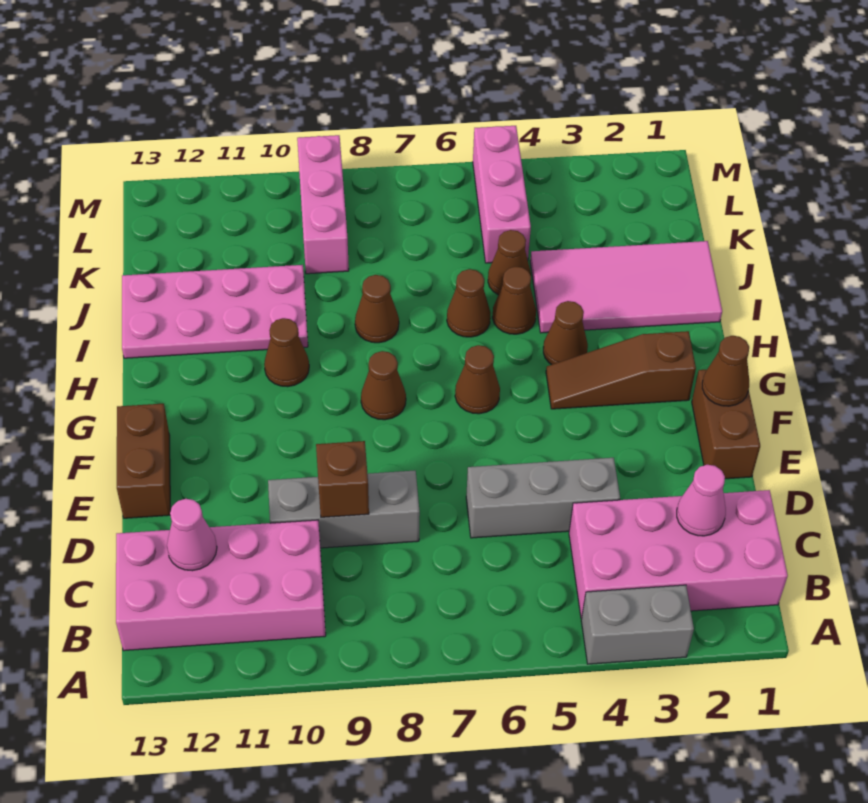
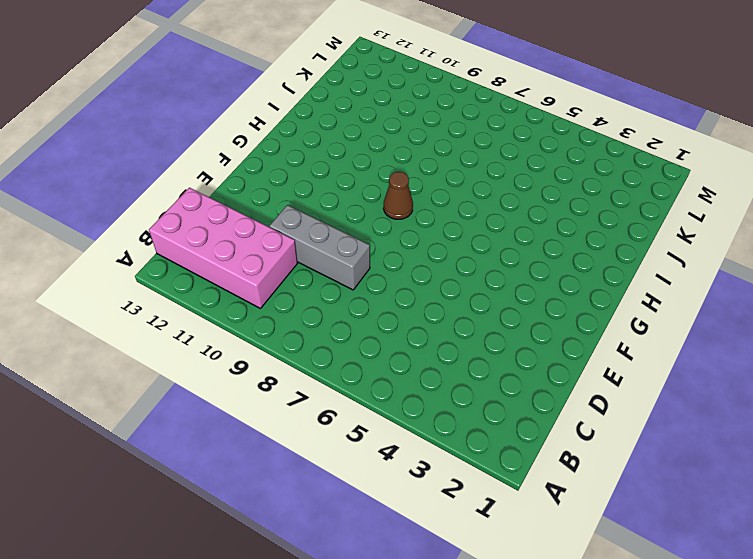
none -> grey 1x2 brick [581,585,694,664]
none -> pink 2x4 brick [569,490,788,619]
none -> grey 1x3 brick [466,458,620,538]

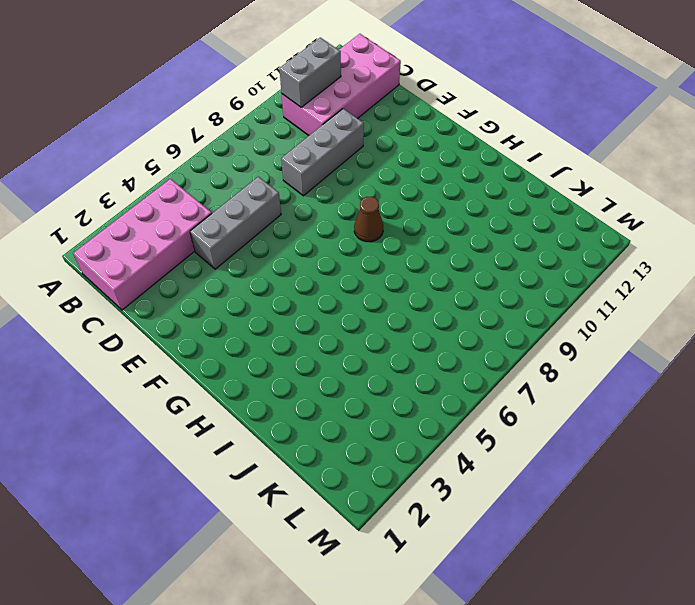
grey 1x2 brick [279,38,341,107] -> grey 1x2 brick moved to [581,585,694,664]
none -> brown 1x2 brick [692,370,760,479]
none -> brown 1x2 brick [117,404,170,518]
none -> brown 1x3 slope [546,331,696,409]

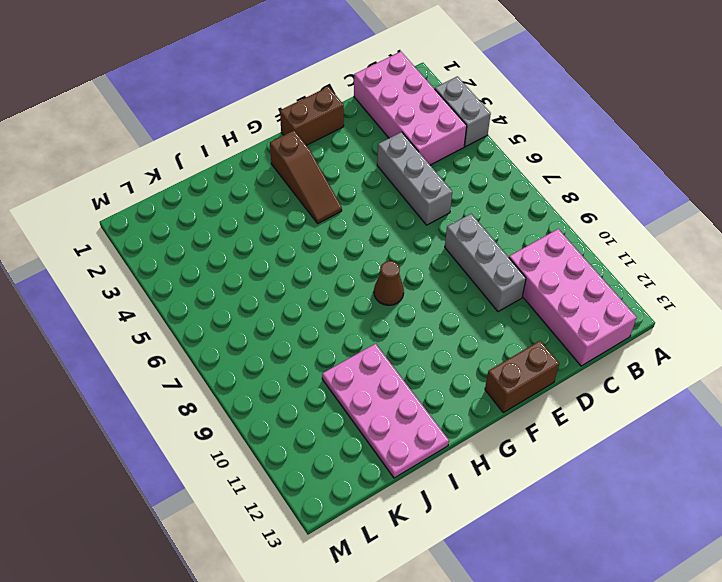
none -> brown 1x1 cone [455,345,500,414]
none -> brown 1x1 cone [543,301,588,365]
none -> brown 1x1 cone [264,318,309,387]

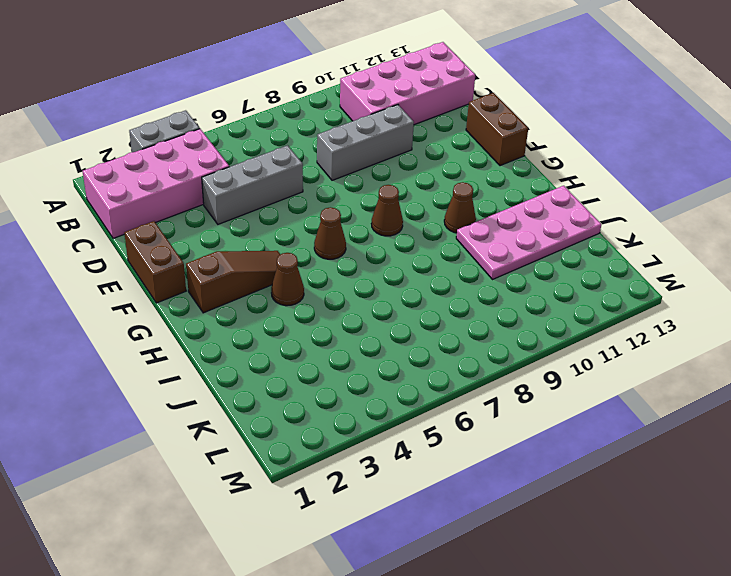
none -> pink 2x4 tile [530,241,722,333]
none -> brown 1x1 cone [492,267,536,334]
none -> brown 1x1 cone [447,269,491,337]

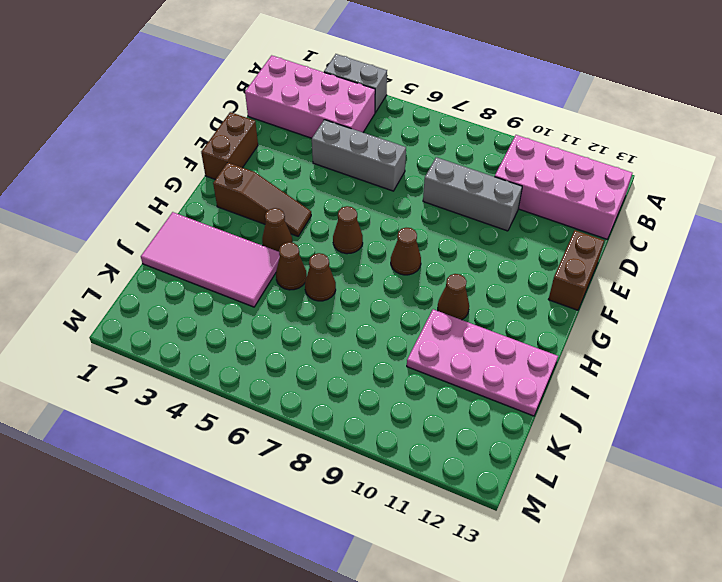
none -> brown 1x1 cone [355,275,399,343]
none -> brown 1x1 cone [488,230,531,295]
none -> pink 1x3 brick [473,126,531,263]

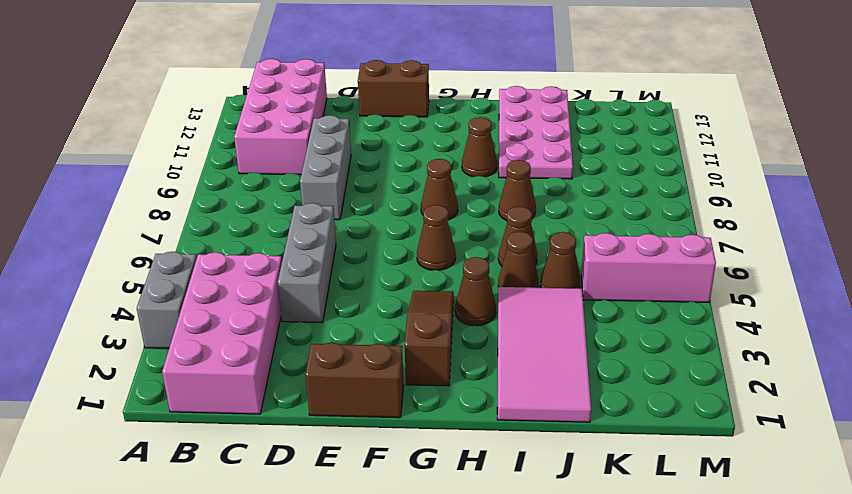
none -> pink 1x3 brick [297,135,349,274]
none -> pink 1x1 cone [677,465,726,536]
none -> pink 1x1 cone [167,499,217,571]

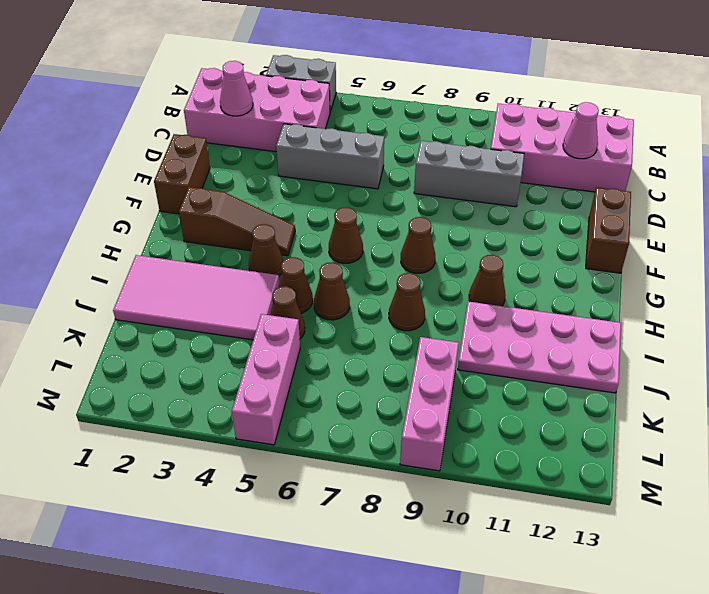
none -> brown 1x1 brick [316,441,369,517]
none -> brown 1x1 cone [702,336,749,406]

